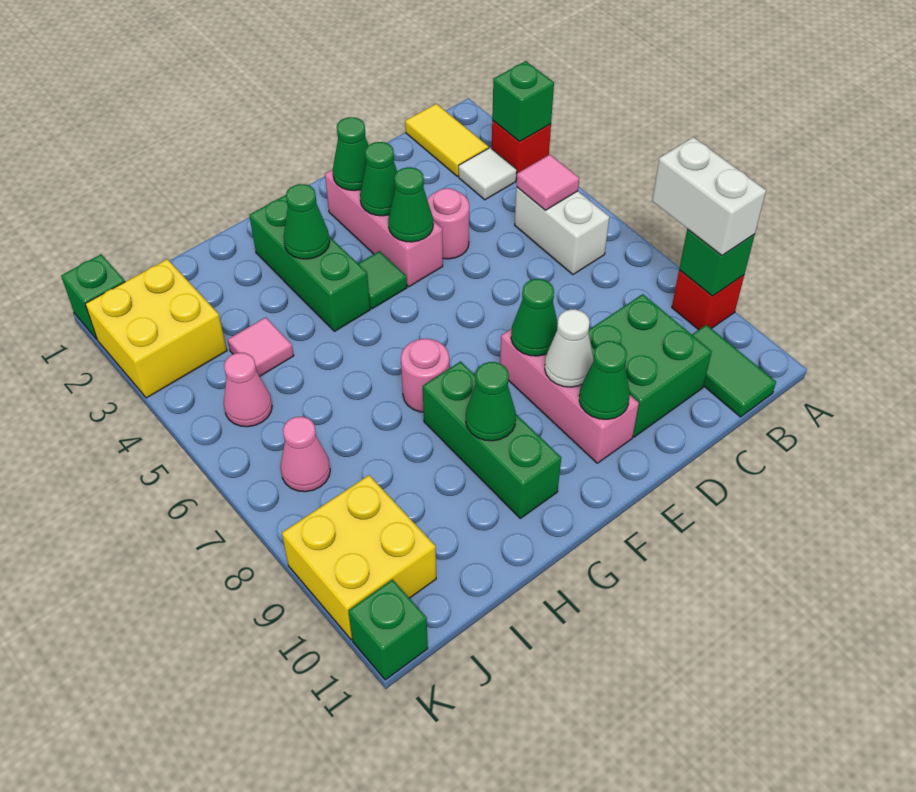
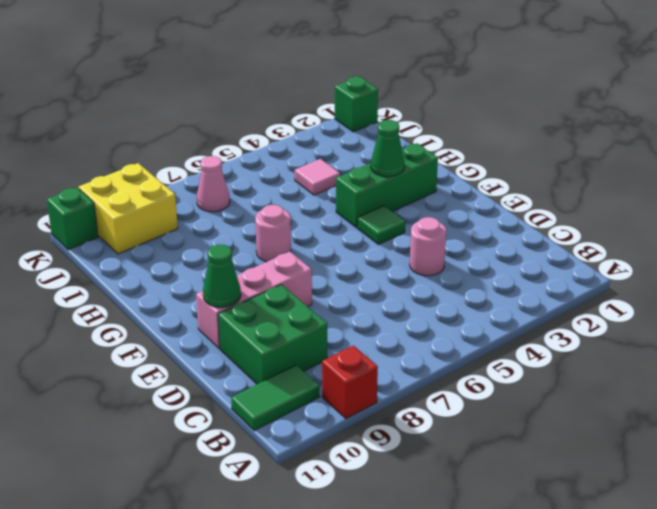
none -> red 1x1 brick [492,120,551,180]
none -> yellow 1x2 tile [405,104,489,176]
none -> white 1x1 tile [459,148,517,200]
none -> white 1x2 brick [515,187,609,275]

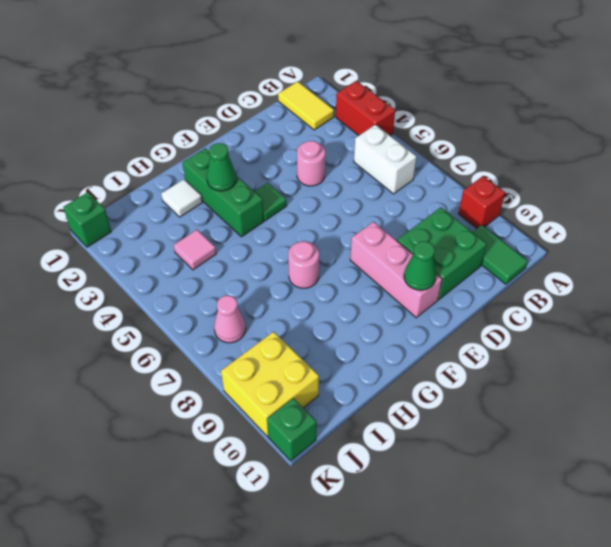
red 1x2 brick [336,81,395,136] -> red 1x1 brick [492,120,551,180]
white 1x1 tile [161,179,202,217] -> white 1x1 tile moved to [459,148,517,200]
none -> pink 1x3 brick [325,169,443,287]
none -> green 1x3 brick [423,362,561,518]
none -> yellow 2x2 brick [85,259,227,398]
none -> pink 1x1 cone [224,353,272,427]

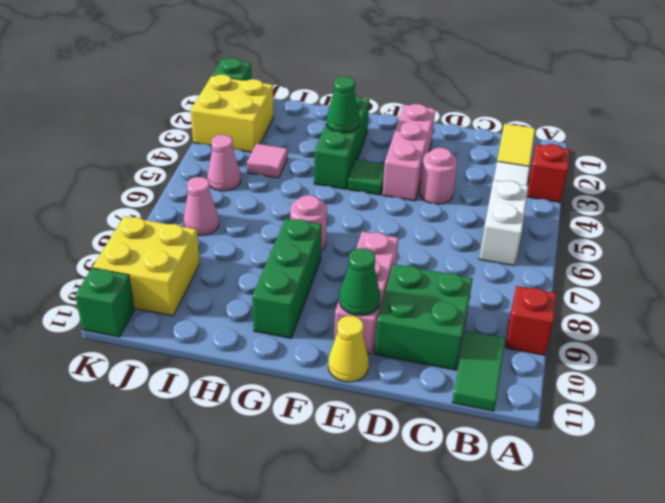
yellow 1x1 cone [328,316,369,382] -> none
none -> green 1x1 brick [492,61,554,142]
none -> green 1x1 brick [679,229,755,296]
none -> pink 1x1 tile [517,155,579,210]
none -> green 1x1 cone [333,117,369,190]

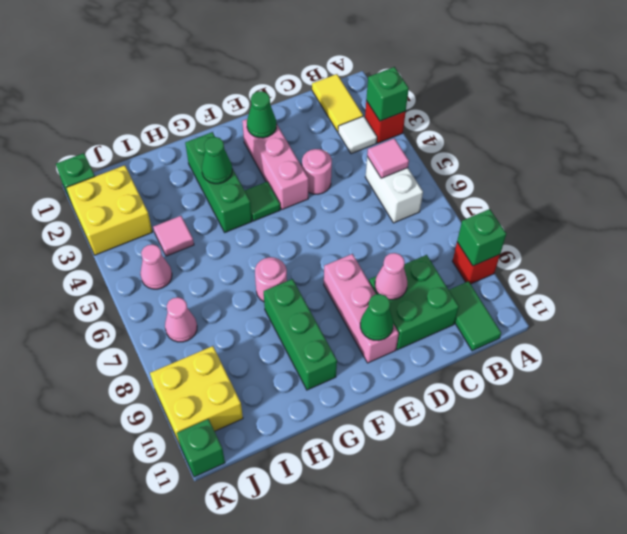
pink 1x1 cone [375,253,407,300] -> none
none -> green 1x1 cone [360,142,397,216]
none -> green 1x1 cone [388,167,433,242]
none -> green 1x1 cone [511,279,558,356]
none -> white 1x1 cone [545,309,594,387]

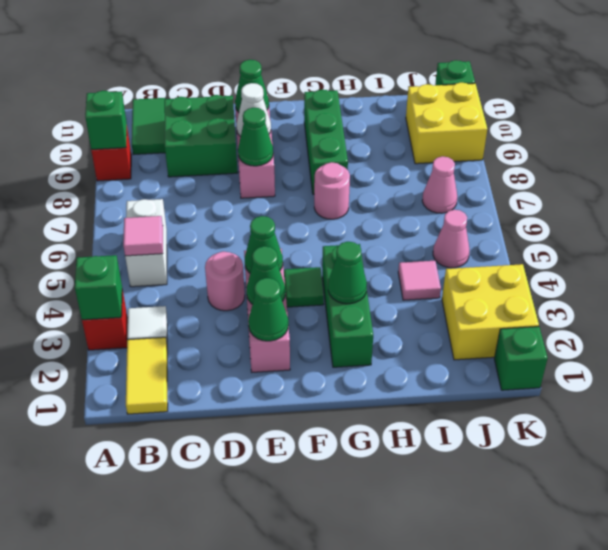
none -> green 1x1 cone [466,362,516,441]
none -> white 1x2 brick [652,137,766,255]

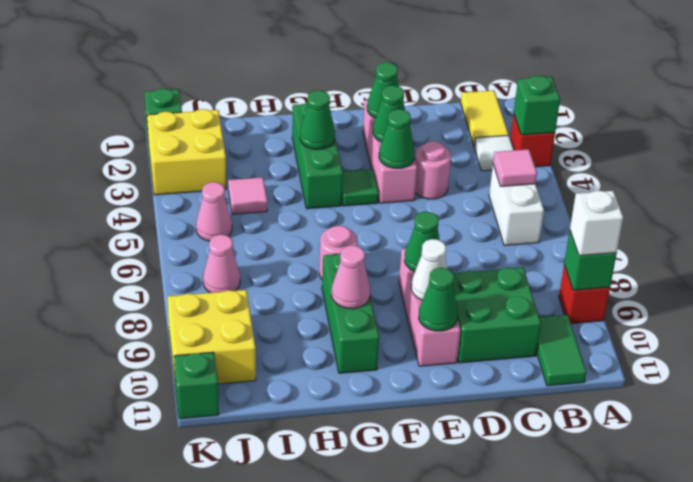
white 1x1 brick [570,190,623,256] -> white 1x2 brick [652,137,766,255]
pink 1x1 cone [332,245,370,309] -> green 1x1 cone [466,362,516,441]

